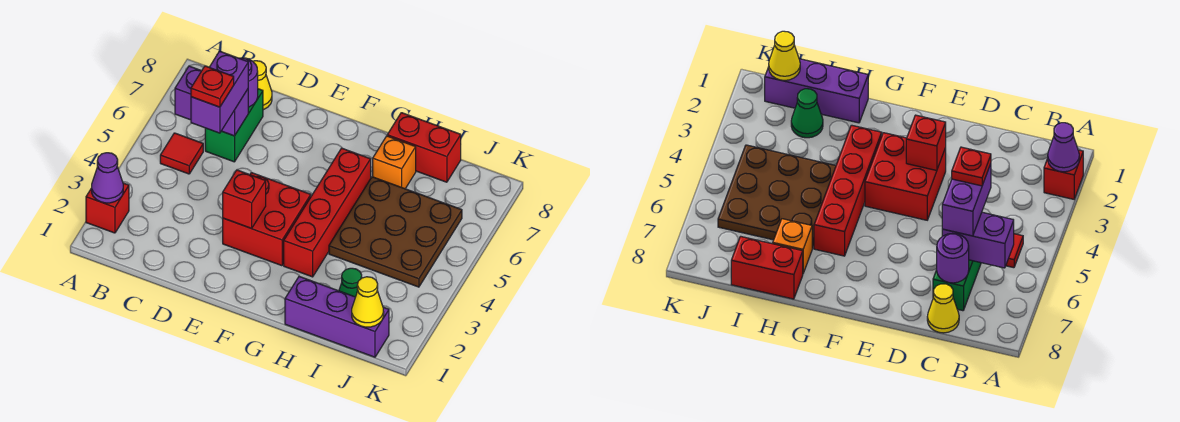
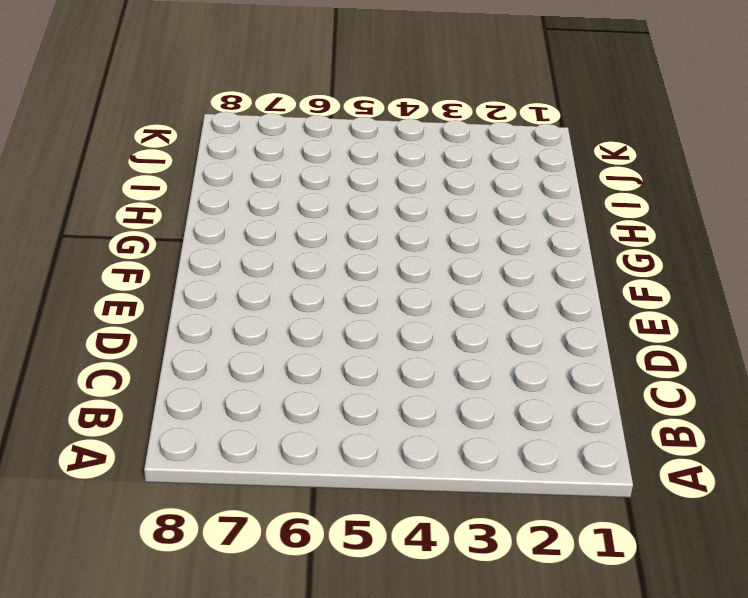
none -> red 1x1 brick [86,183,129,233]
none -> red 1x1 tile [160,133,203,174]
none -> green 1x2 brick [205,89,263,162]

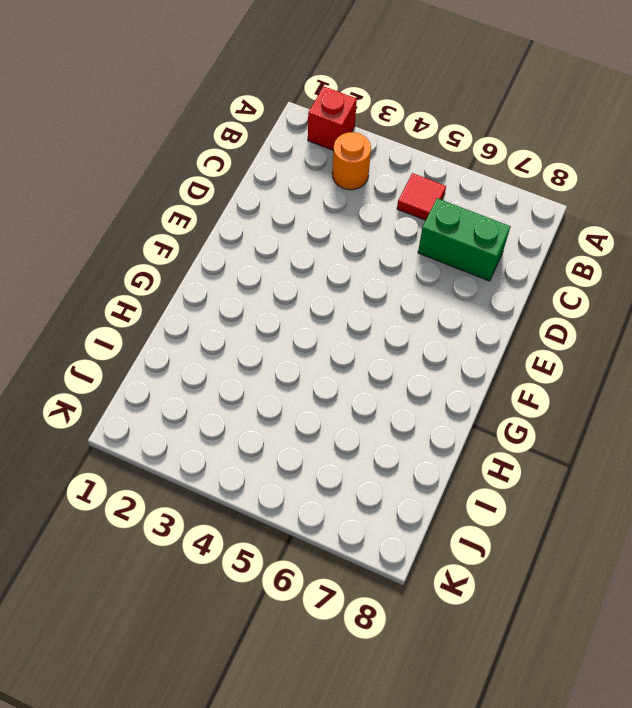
orange 1x1 round brick [332,132,371,190] -> none
none -> yellow 1x1 cone [253,61,272,110]
none -> red 2x2 brick [223,173,311,266]
none -> red 1x4 brick [284,148,371,277]

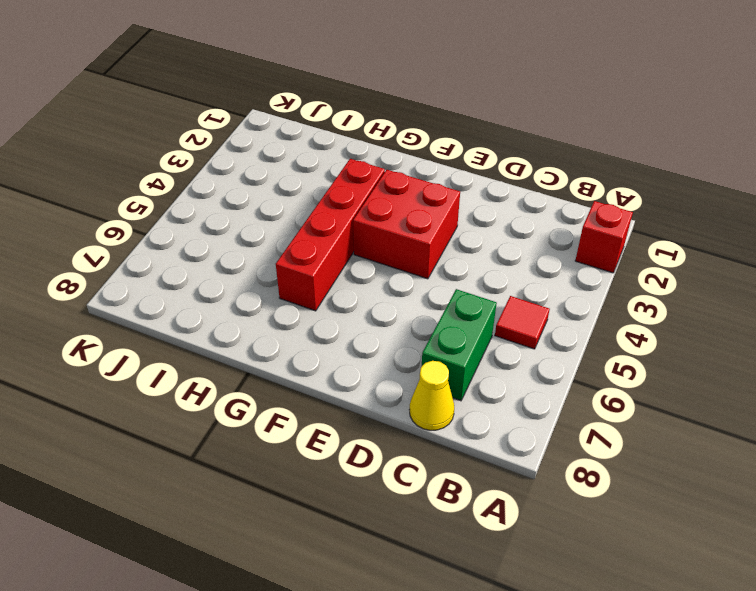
none -> purple 1x3 brick [285,276,389,357]
none -> brown 3x3 plate [329,177,462,287]
none -> orange 1x1 brick [373,136,416,189]

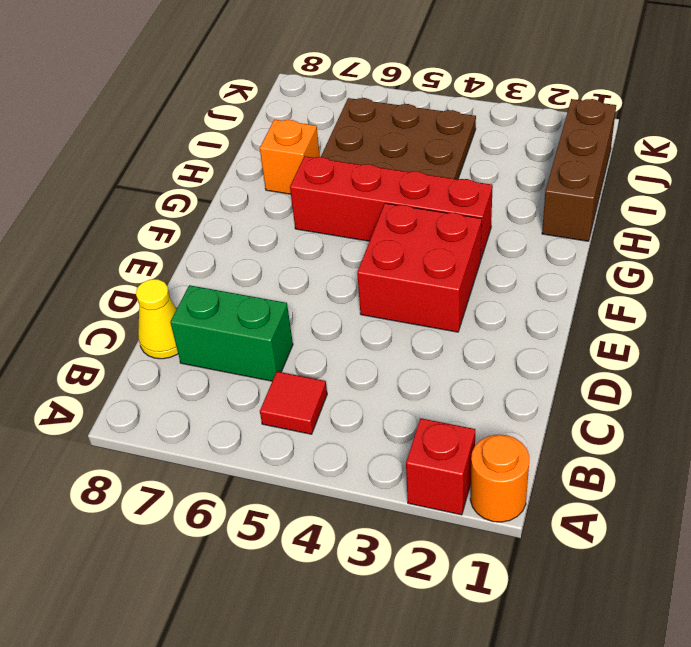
orange 1x1 round brick [470,435,529,522] -> none
brown 1x3 brick [542,99,616,241] -> purple 1x3 brick [285,276,389,357]
none -> red 1x2 brick [387,113,461,182]
none -> green 1x1 cone [339,268,362,297]
none -> purple 1x1 cone [92,153,123,203]

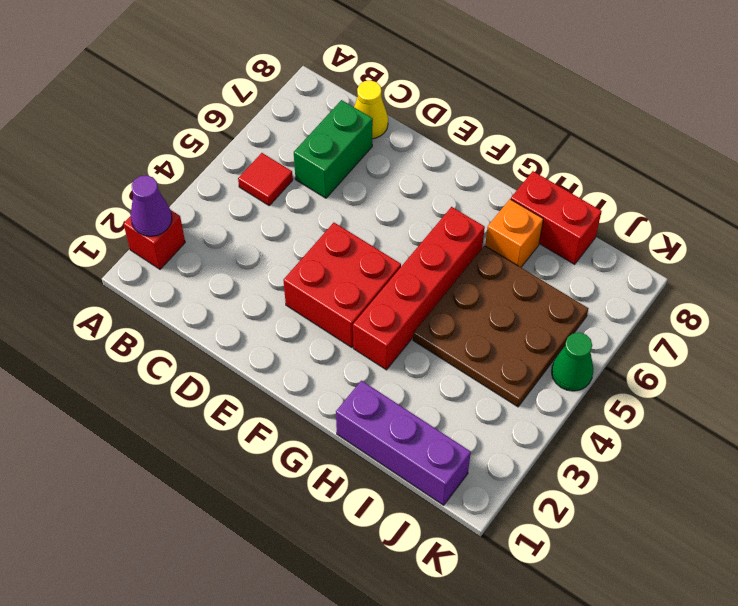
green 1x1 cone [552,333,594,391] -> green 1x1 cone moved to [339,268,362,297]
none -> purple 1x2 brick [175,66,248,136]
none -> purple 1x1 round brick [240,58,258,107]
none -> red 1x1 brick [223,170,266,228]

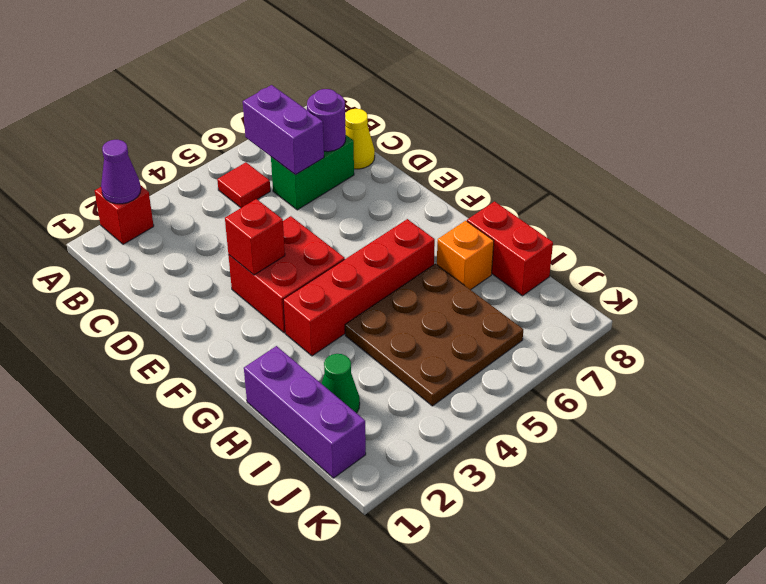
none -> yellow 1x1 cone [352,277,384,327]
none -> purple 1x2 brick [191,51,248,133]
none -> red 1x1 plate [191,66,234,107]

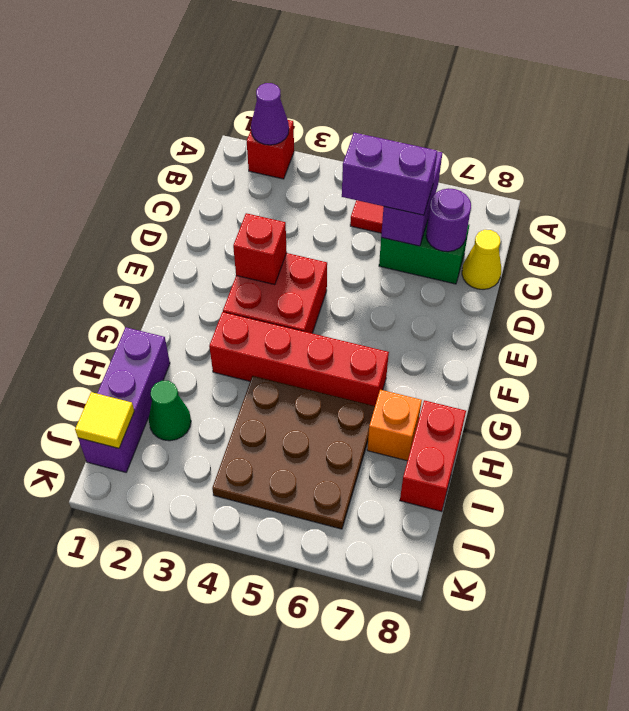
yellow 1x1 tile [75,392,134,448] -> yellow 1x1 cone [352,277,384,327]
none -> red 1x1 plate [191,66,234,107]

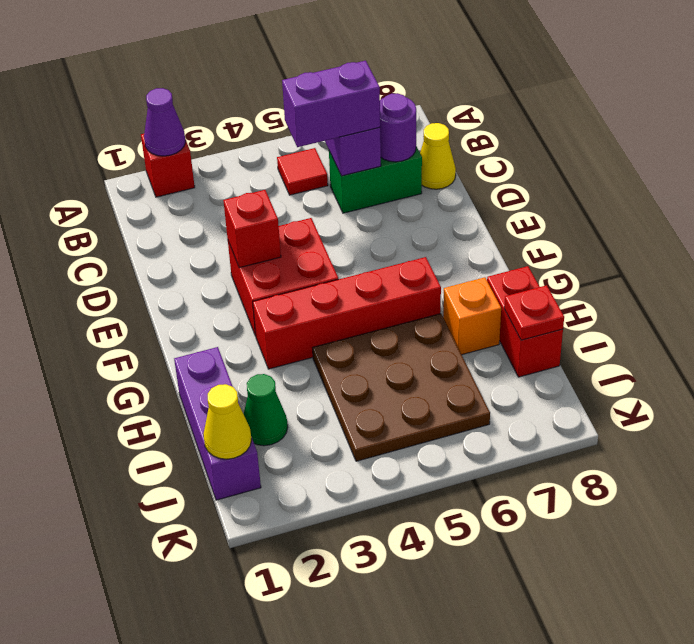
red 1x1 plate [504,285,564,340] -> red 1x1 plate moved to [191,66,234,107]

